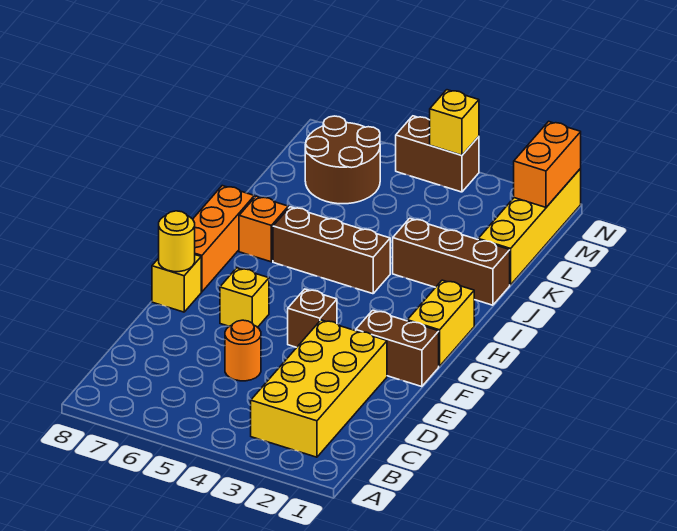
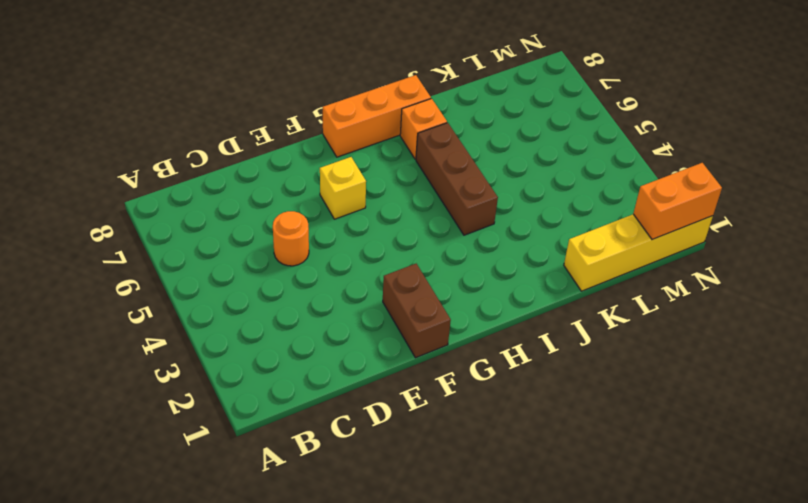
none -> yellow 2x4 brick [251,320,387,457]
none -> brown 1x1 brick [288,289,337,347]
none -> yellow 1x1 brick [152,255,201,312]

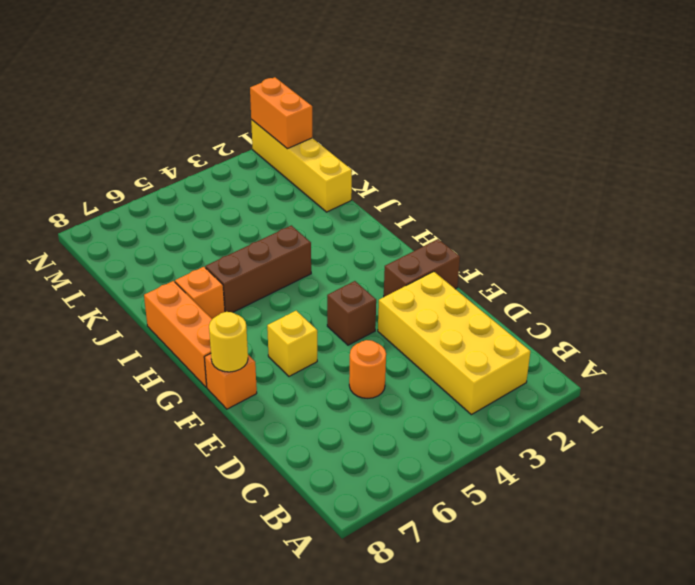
orange 1x1 brick [204,354,257,409] -> yellow 1x1 brick [152,255,201,312]
none -> yellow 1x2 brick [407,280,474,366]
none -> brown 1x3 brick [393,218,510,305]
none -> brown 2x2 round brick [305,116,380,204]

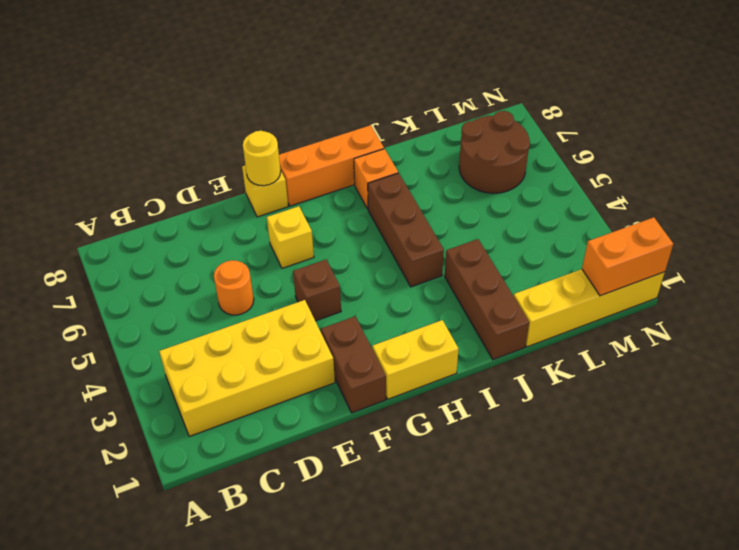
none -> brown 1x2 brick [396,116,479,192]
none -> yellow 1x1 brick [430,90,479,155]

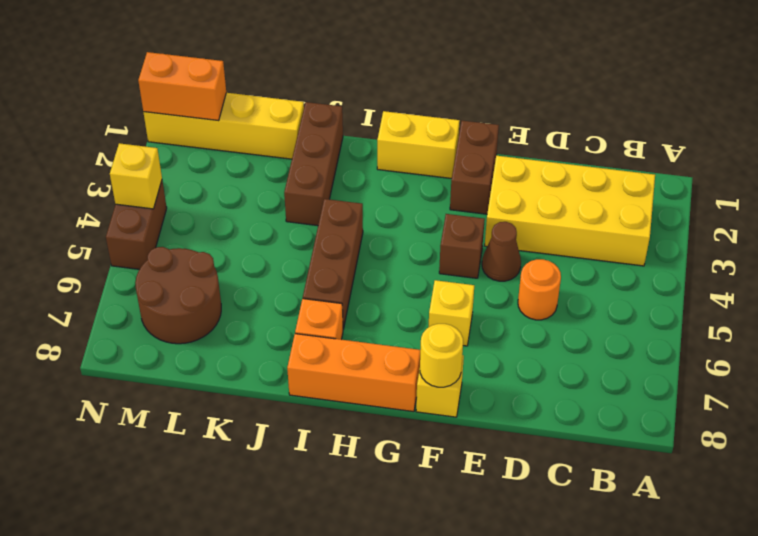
brown 1x1 cone [482,222,521,281] -> none

